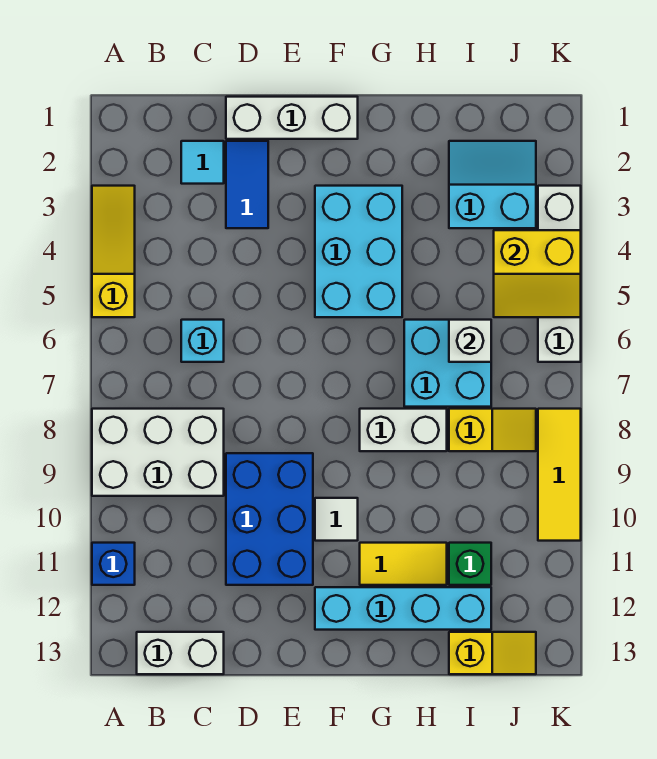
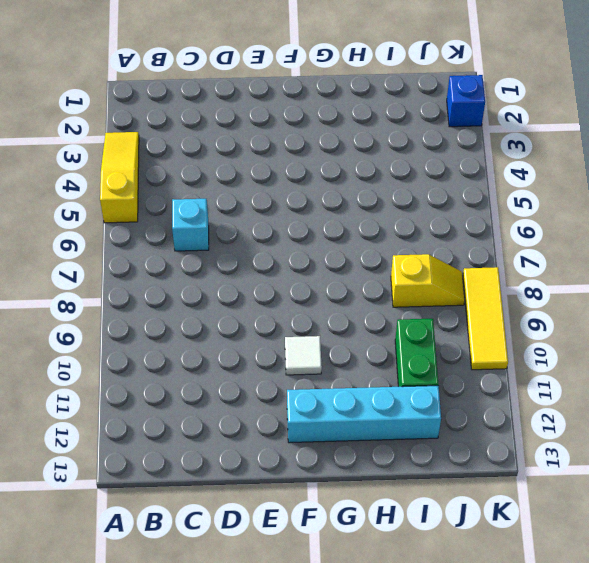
green 1x2 brick [395,319,438,387] -> green 1x1 brick [449,543,491,585]
blue 1x1 brick [447,75,485,127] -> blue 1x1 brick moved to [92,543,135,585]
none -> white 2x3 brick [92,409,224,496]
none -> white 1x2 brick [137,632,224,674]
none -> cyan 1x1 tile [181,141,224,184]

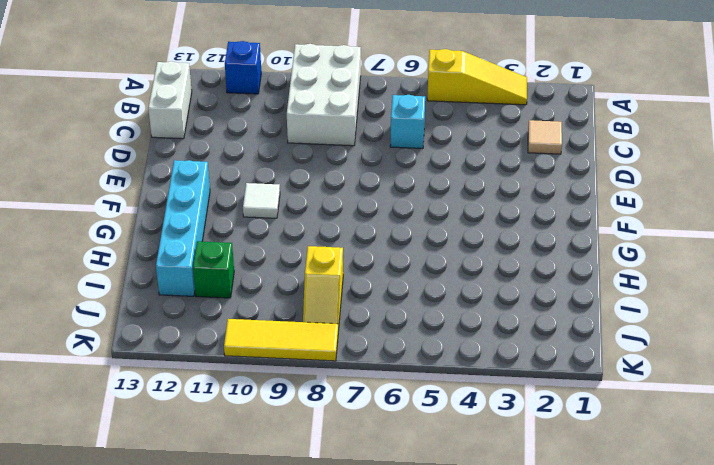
tan 1x1 tile [528,120,562,154] -> cyan 1x1 tile [181,141,224,184]
none -> white 1x3 brick [226,97,358,139]
none -> blue 1x2 tile [226,141,268,228]
none -> blue 2x3 brick [226,453,313,585]

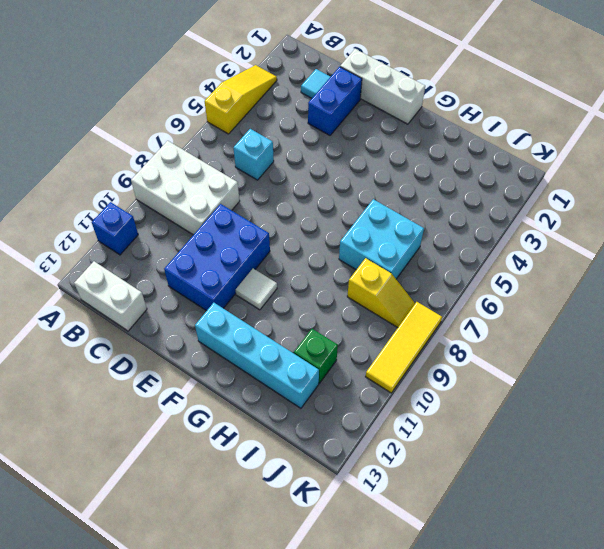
blue 1x2 brick [308,67,362,135] -> blue 1x2 tile [226,141,268,228]
none -> cyan 2x3 brick [315,186,402,317]
none -> white 1x2 brick [360,409,447,451]
none -> yellow 1x2 tile [360,543,447,585]

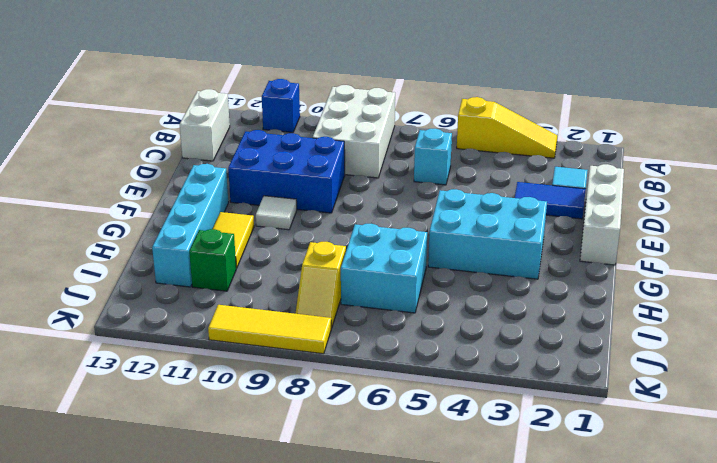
none -> white 1x2 brick [360,409,447,451]
none -> cyan 2x2 slope [449,141,536,228]
none -> yellow 1x2 slope [449,632,536,674]

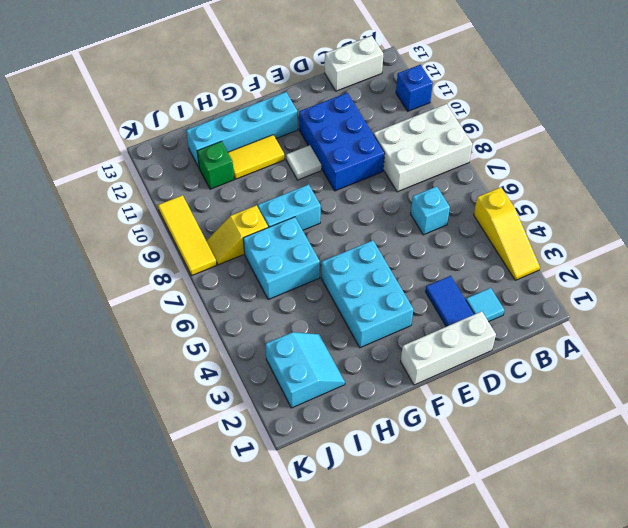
cyan 1x2 brick [258,185,321,230] -> white 1x2 brick [360,409,447,451]
cyan 2x2 slope [265,332,345,408] -> cyan 2x2 slope turned to [449,141,536,228]
none -> yellow 1x2 slope [449,632,536,674]
none -> white 1x4 brick [538,186,581,362]
none -> white 1x1 brick [449,320,491,362]

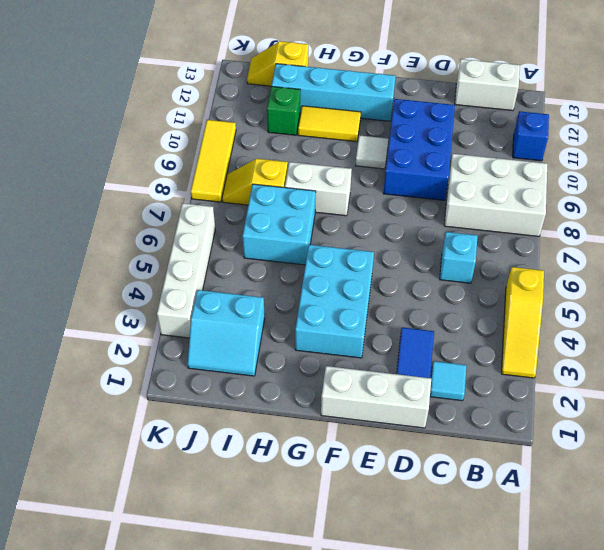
none -> white 1x1 brick [449,320,491,362]
none -> yellow 2x2 slope [494,230,581,317]

